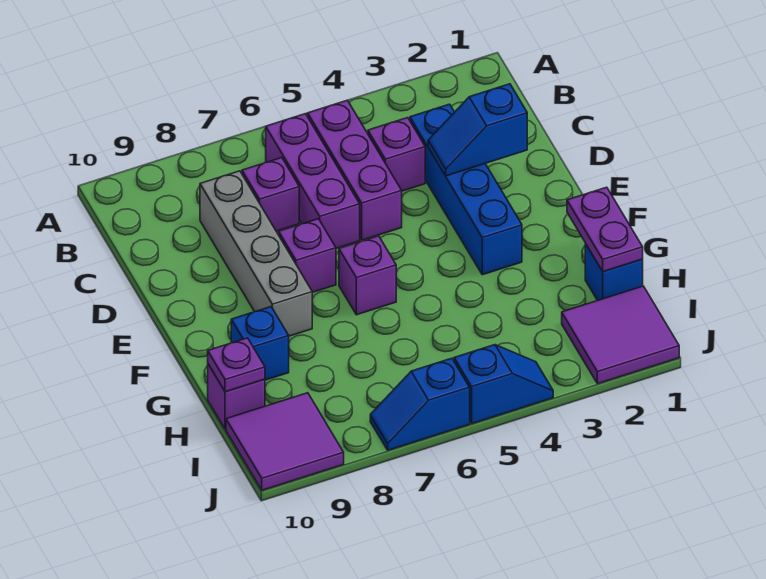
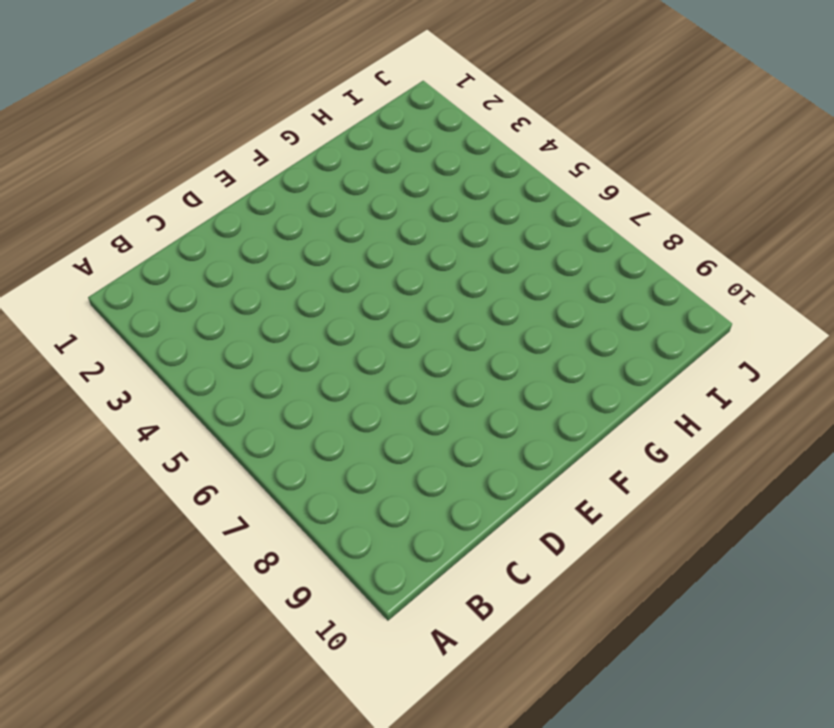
none -> purple 1x3 brick [308,100,402,240]
none -> purple 1x3 brick [266,114,360,248]
none -> blue 1x4 brick [410,104,522,275]

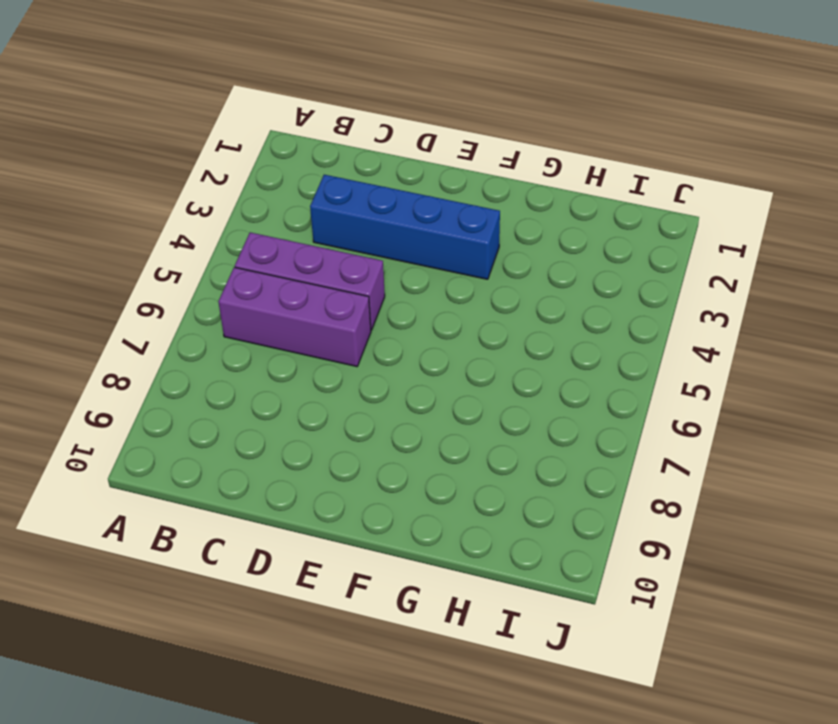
none -> purple 1x1 brick [368,118,425,191]
none -> purple 1x1 brick [242,158,299,231]
none -> grey 1x4 brick [200,171,312,336]

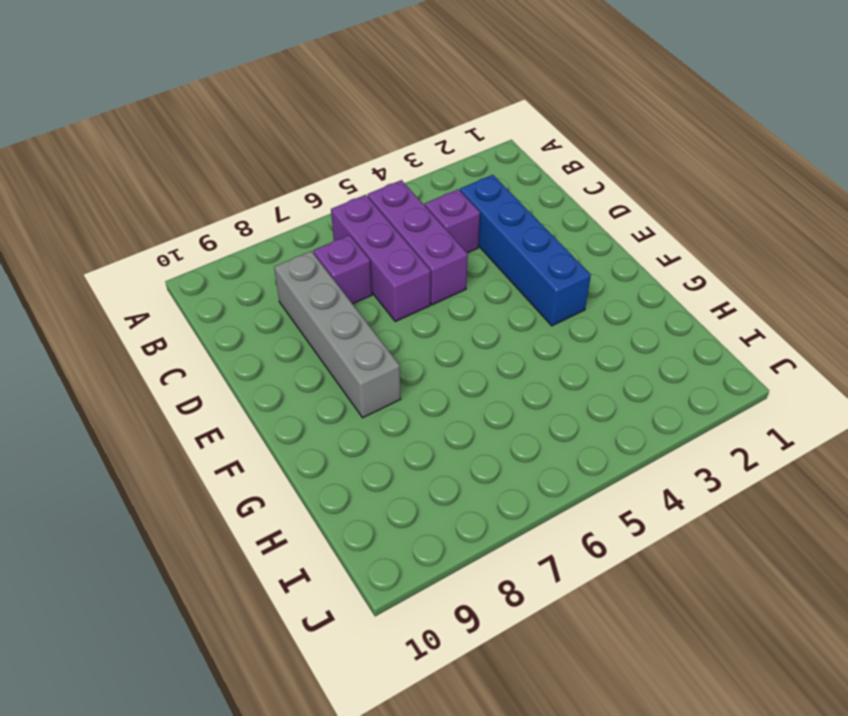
none -> purple 1x1 brick [279,219,336,292]
none -> purple 1x1 brick [339,236,396,315]
none -> blue 1x1 brick [231,307,289,380]

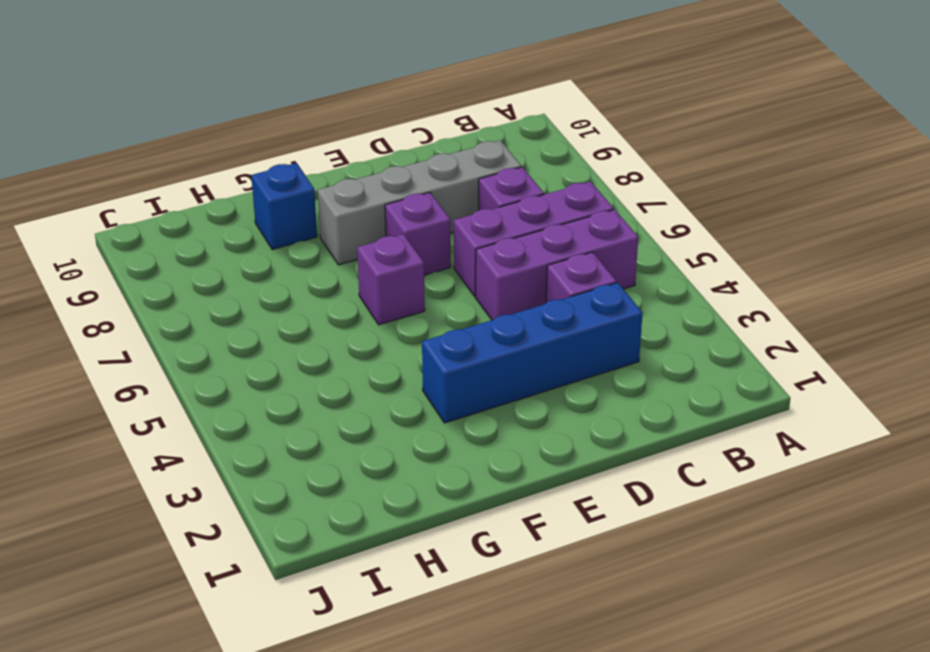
none -> blue 1x1 brick [585,244,643,300]
none -> purple 1x1 brick [208,364,265,429]
none -> purple 2x2 tile [562,286,679,384]

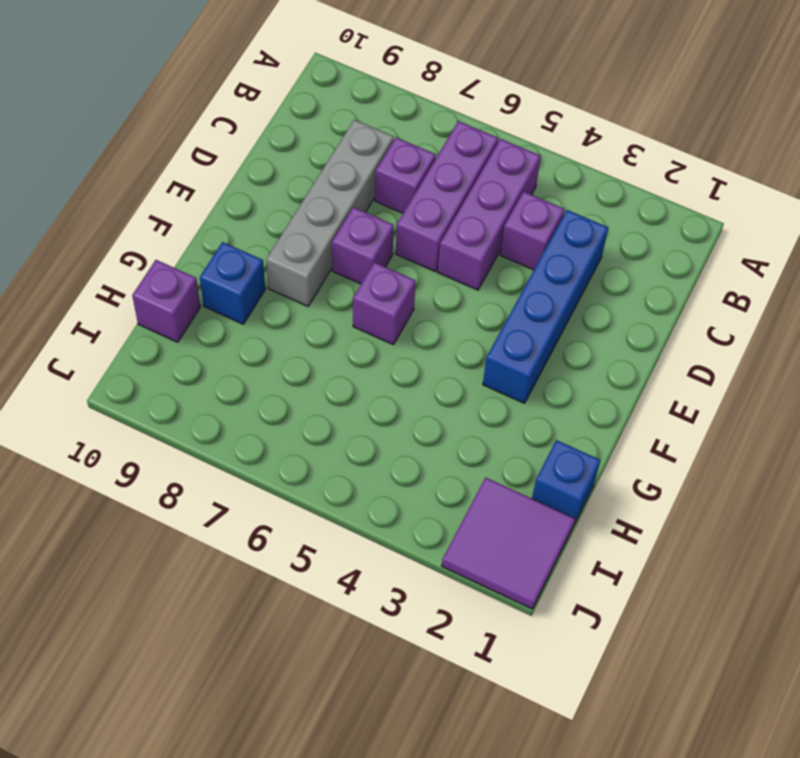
none -> purple 2x2 tile [226,393,344,490]
none -> blue 1x2 slope [454,345,553,424]
none -> blue 1x2 slope [370,358,470,450]

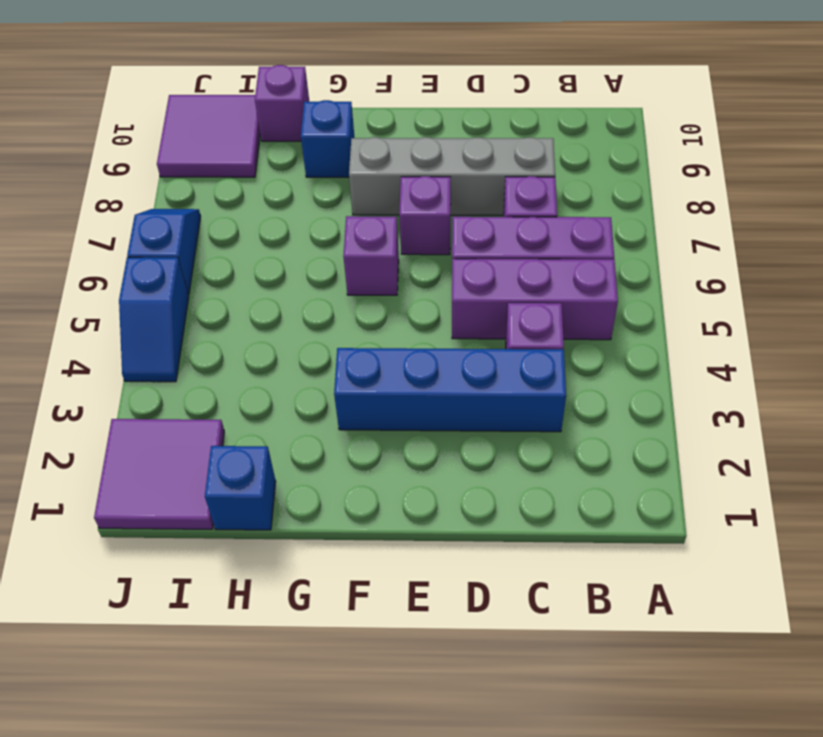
none -> blue 1x2 slope [428,84,527,176]
none -> purple 1x2 plate [567,187,643,271]
none -> purple 1x1 plate [208,338,265,392]

